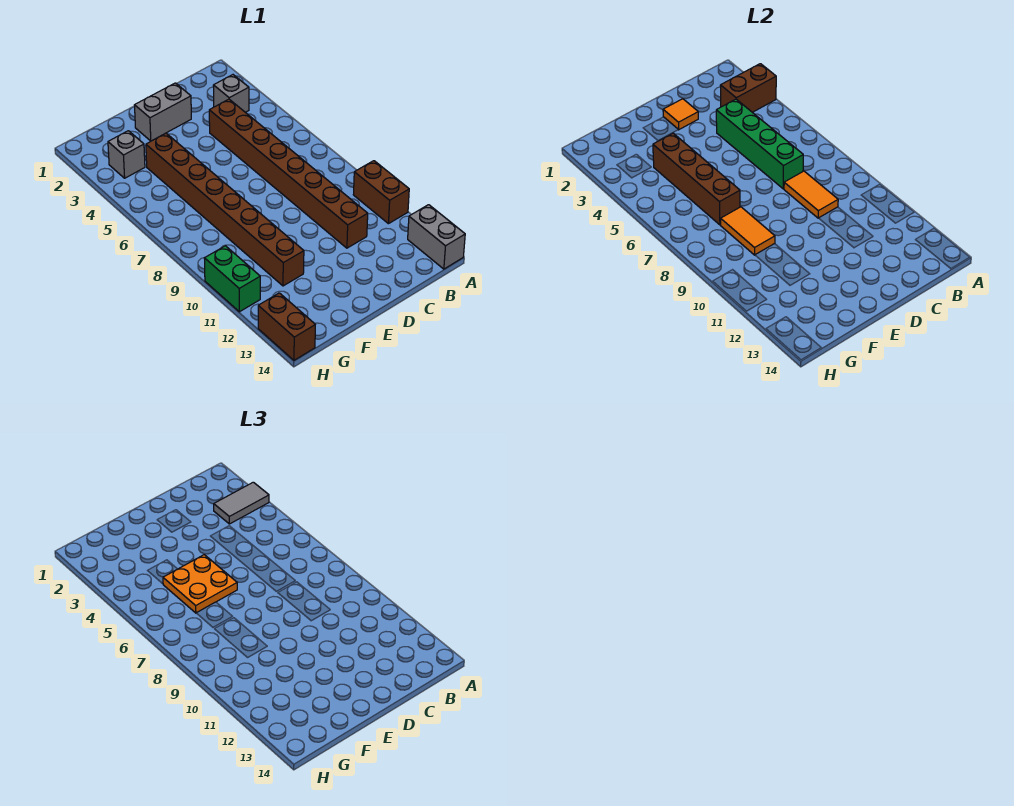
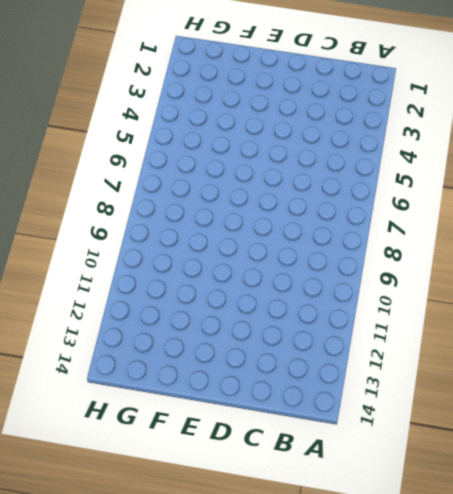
none -> brown 1x2 brick [353,161,409,224]
none -> grey 1x2 brick [408,205,465,269]
none -> grey 1x1 brick [213,75,249,112]

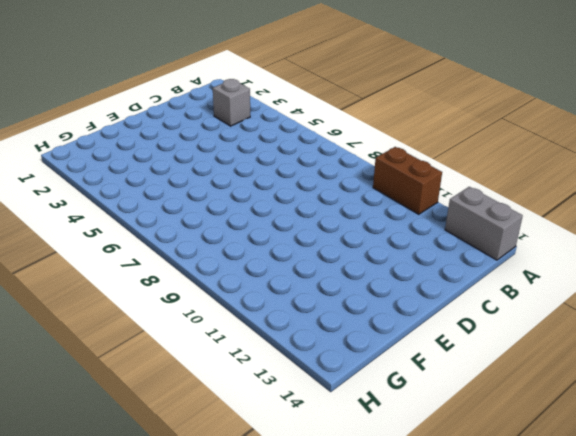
none -> brown 1x8 brick [209,99,368,248]
none -> grey 1x2 brick [135,83,191,141]
none -> brown 1x8 brick [146,133,304,286]

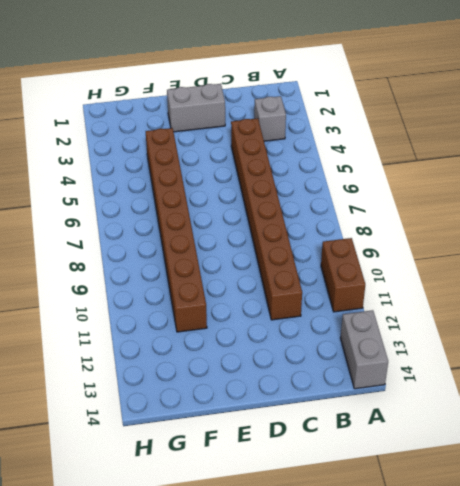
none -> grey 1x1 brick [108,131,145,178]
none -> green 1x2 brick [204,246,260,312]
none -> brown 1x2 brick [258,293,315,360]

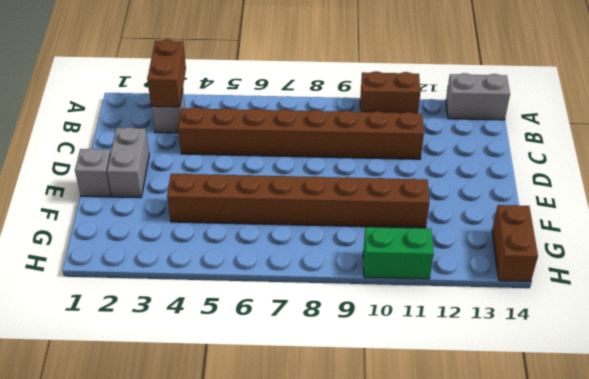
grey 1x1 brick [75,148,111,197] -> grey 1x1 brick moved to [108,131,145,178]
brown 1x2 brick [492,205,538,281] -> brown 1x2 brick turned to [258,293,315,360]
none -> green 1x4 brick [716,99,803,189]
none -> orange 1x2 tile [784,171,838,218]
none -> orange 1x1 tile [663,99,698,130]

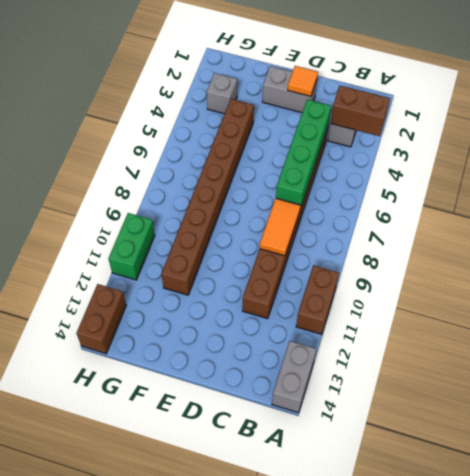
none -> brown 1x4 brick [653,133,740,225]
none -> orange 1x2 tile [721,207,775,255]
none -> grey 1x2 tile [214,482,269,524]

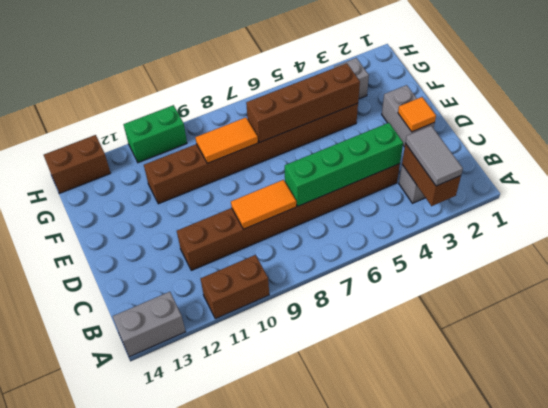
none -> orange 2x2 plate [163,555,237,613]

